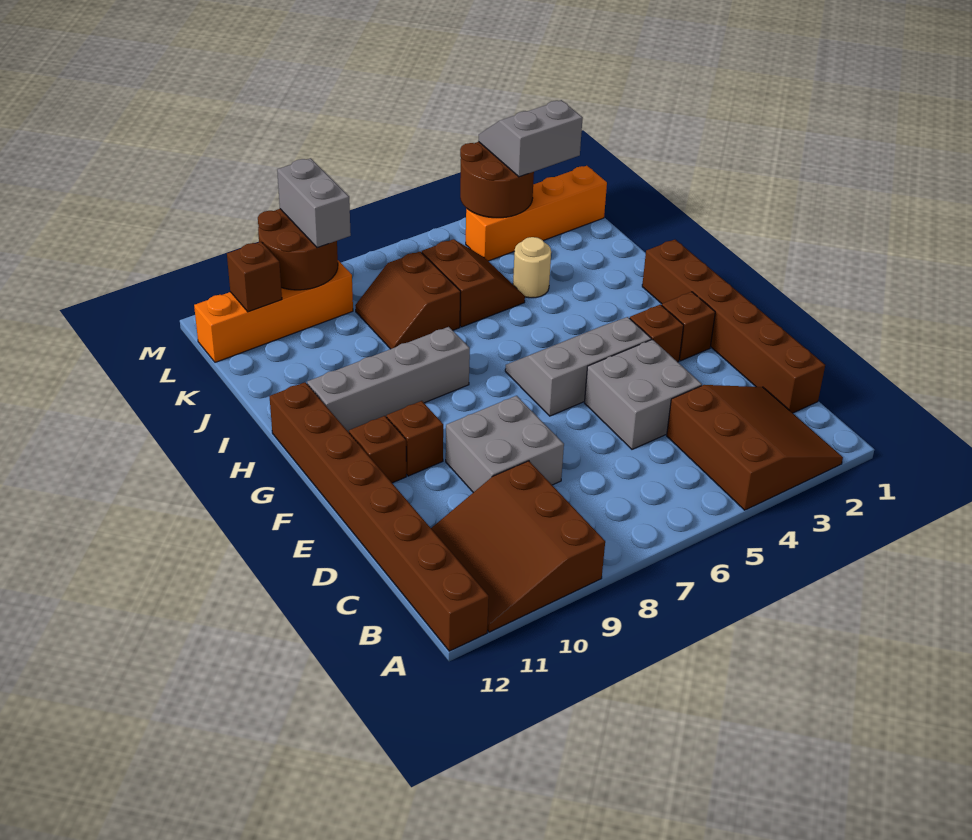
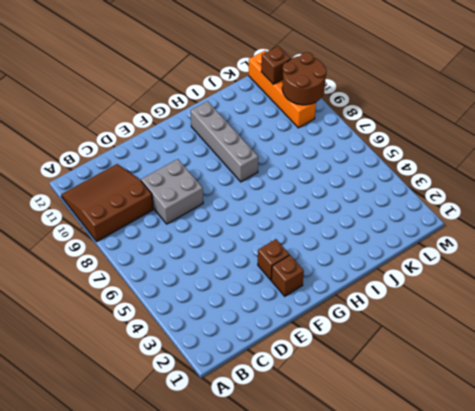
none -> brown 3x3 slope [667,385,843,510]
none -> brown 1x8 brick [270,382,489,651]
none -> brown 1x6 brick [642,240,825,413]

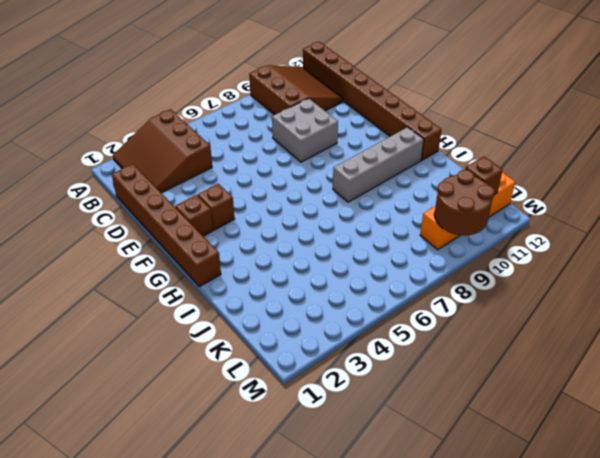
none -> grey 2x2 brick [585,339,702,449]
none -> grey 2x3 slope [505,317,651,416]
none -> brown 1x1 brick [387,401,443,476]

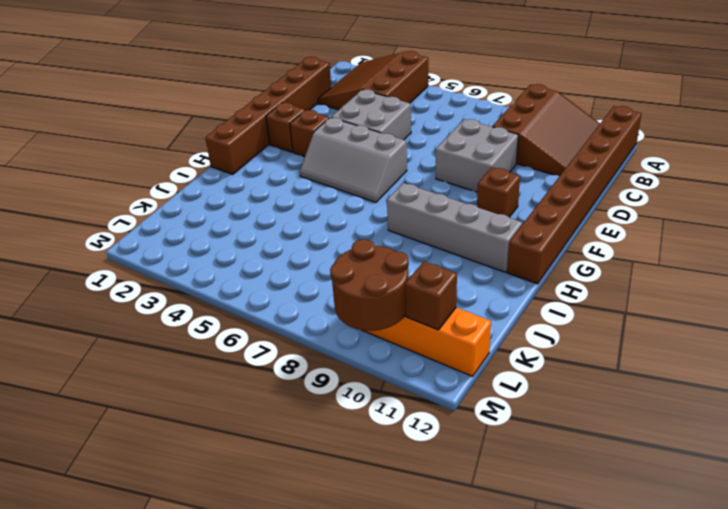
none -> brown 1x1 brick [349,416,406,483]
none -> tan 1x1 round brick [513,237,551,298]
none -> brown 2x2 slope [422,239,525,327]

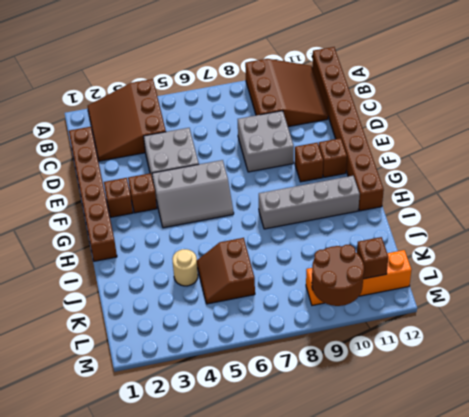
none -> brown 2x2 slope [355,252,461,349]
none -> orange 1x4 brick [466,166,607,261]
none -> brown 2x2 round brick [460,142,534,218]

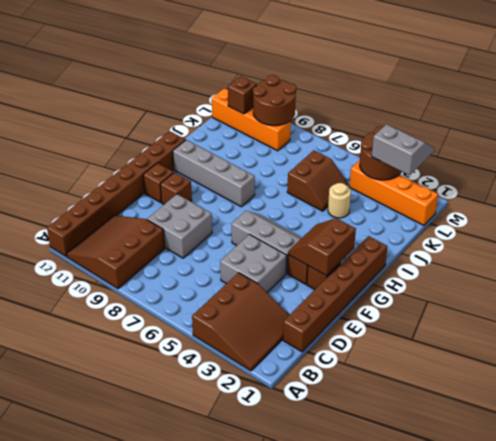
brown 2x2 slope [288,218,356,276] -> brown 2x2 slope moved to [355,252,461,349]
none -> grey 1x2 brick [277,158,351,248]

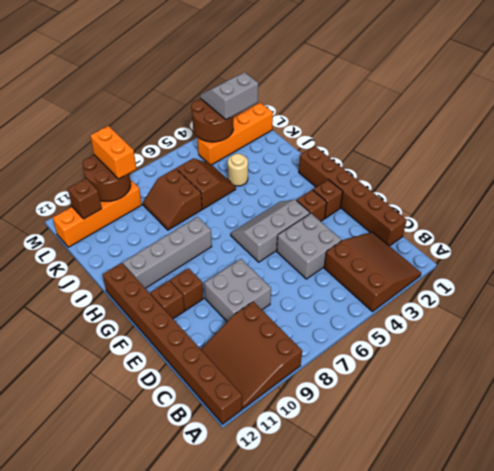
orange 1x2 brick [90,126,136,179] -> grey 1x2 brick [277,158,351,248]

